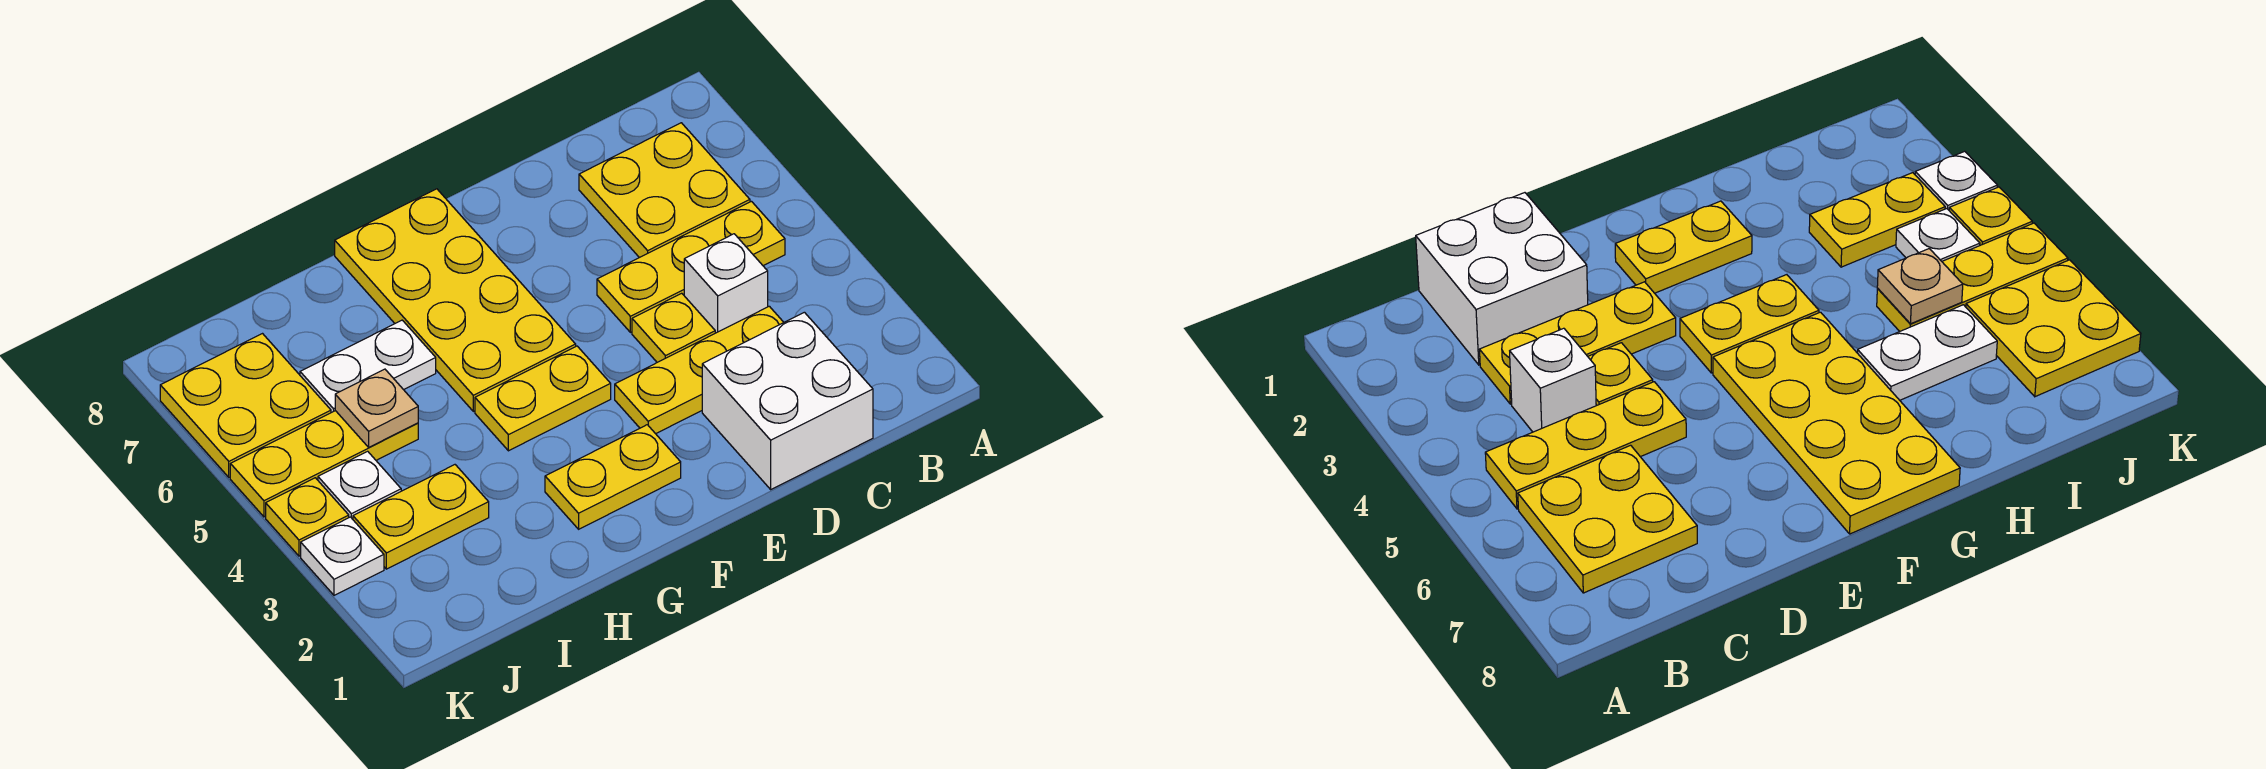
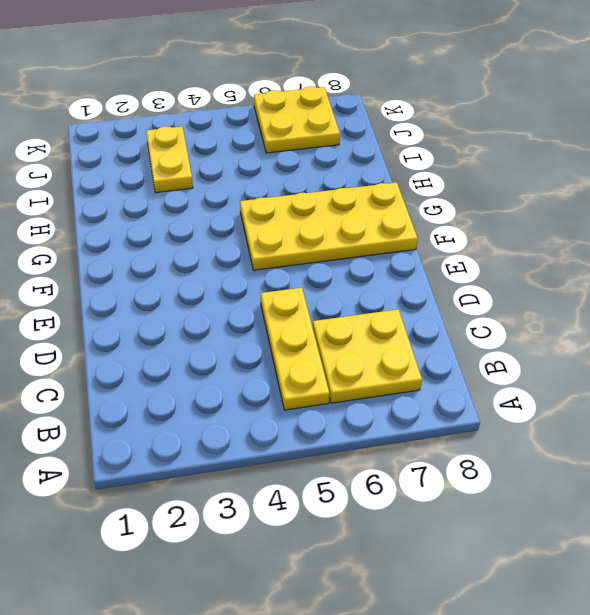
none -> white 2x2 brick [702,312,873,489]
none -> yellow 1x3 plate [615,306,784,434]
none -> white 1x1 brick [684,234,768,333]

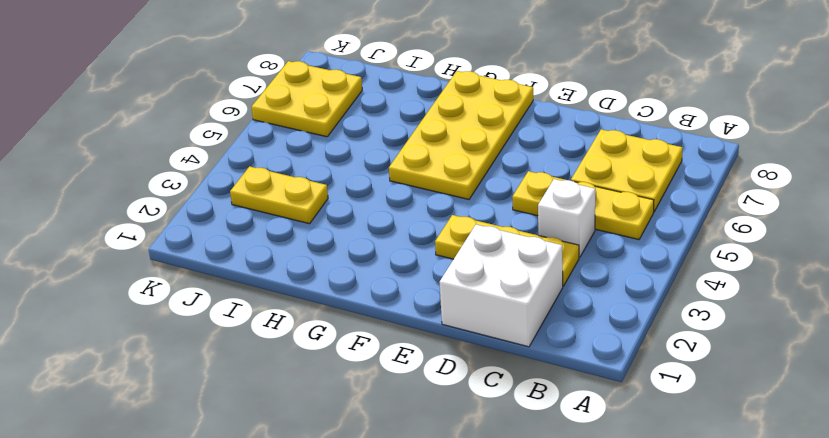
none -> yellow 1x1 plate [632,293,715,362]
none -> yellow 1x2 plate [545,425,681,529]
none -> yellow 1x2 plate [475,346,611,451]

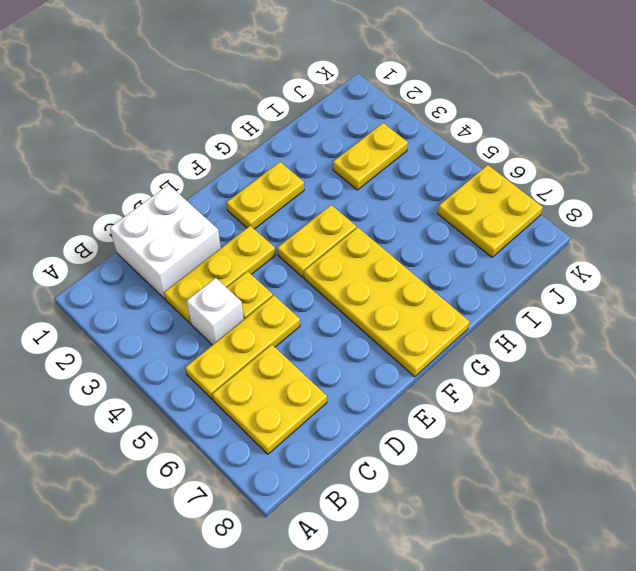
none -> white 1x2 plate [300,320,436,413]
none -> yellow 1x3 plate [230,411,418,517]
none -> white 1x1 plate [318,451,401,519]

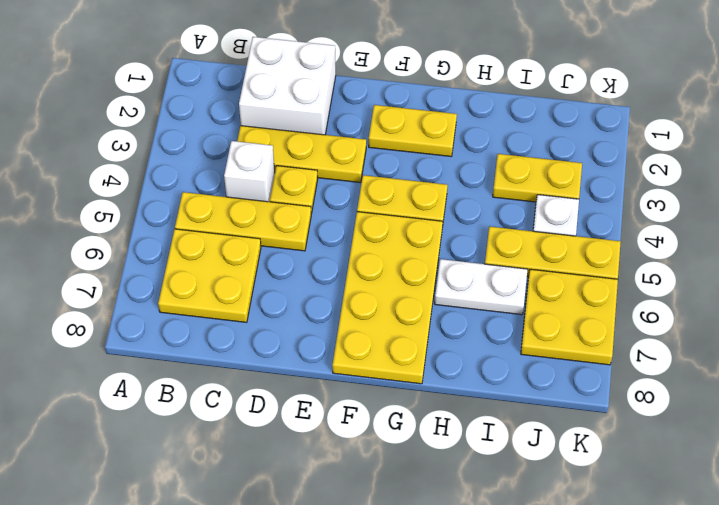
none -> white 1x1 plate [301,517,384,595]
none -> yellow 1x1 plate [266,478,349,556]
none -> tan 1x1 plate [335,369,418,447]

